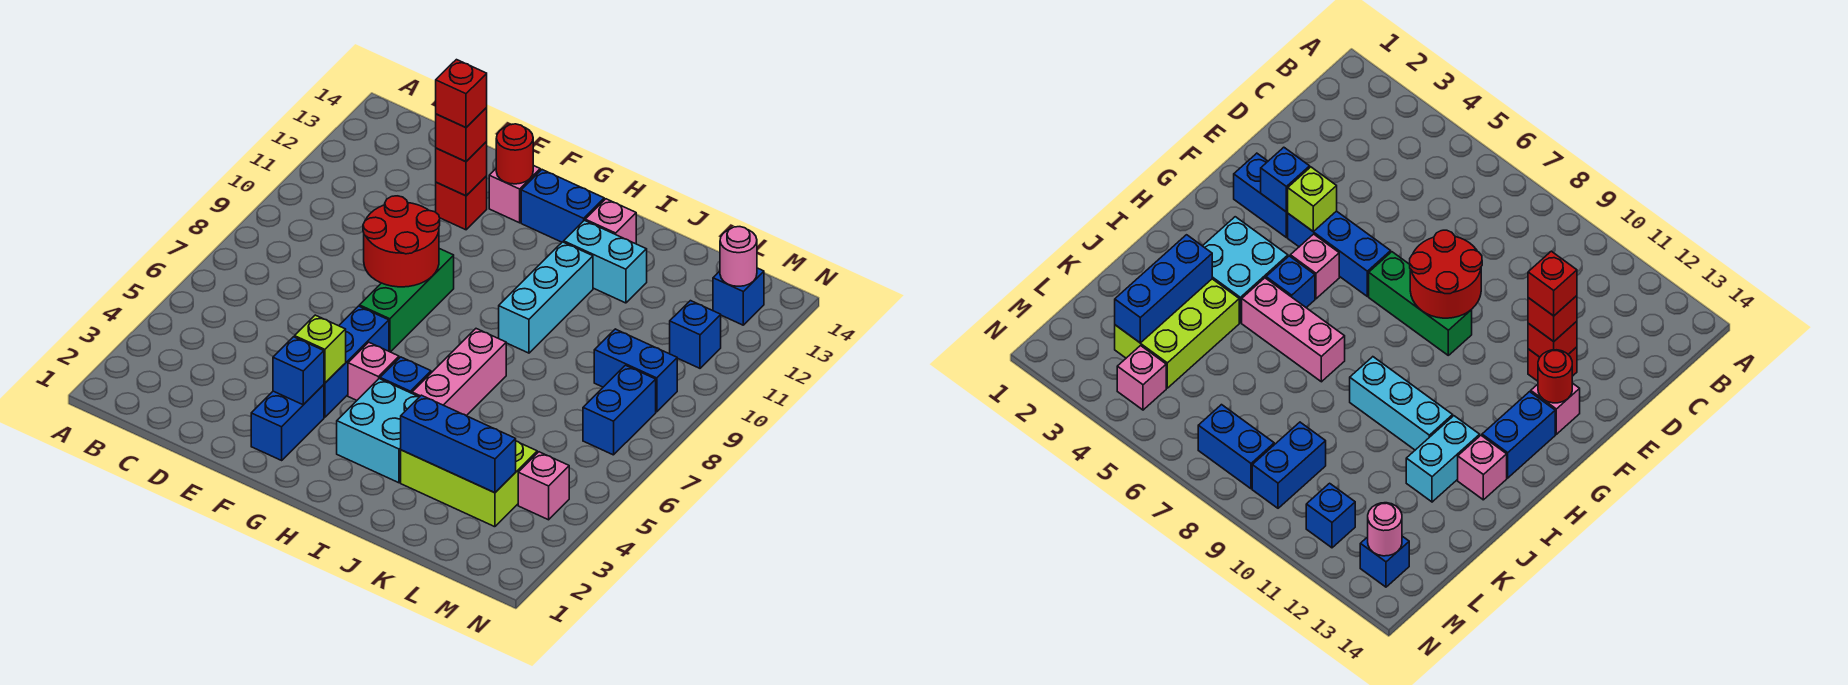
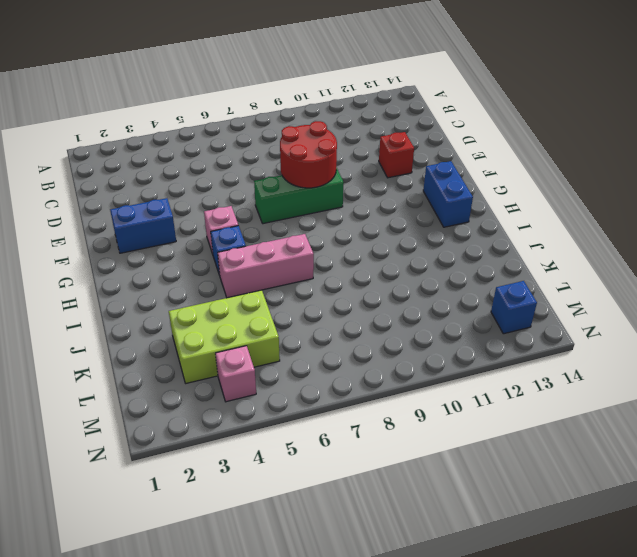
lime 2x3 brick [169,290,280,383] -> lime 2x3 brick turned to [401,441,537,527]
none -> blue 1x3 brick [324,306,389,417]
none -> pink 1x1 brick [489,166,540,223]
none -> cyan 2x2 brick [337,379,419,483]

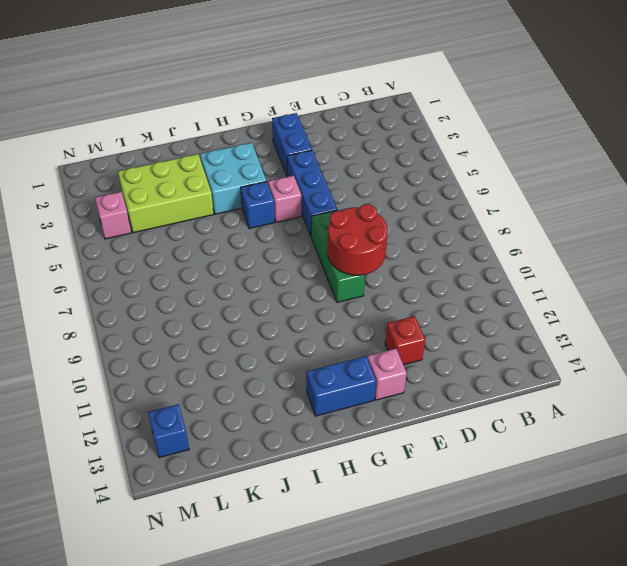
none -> pink 1x3 brick [412,329,506,416]
none -> cyan 1x3 brick [499,242,593,353]
none -> cyan 1x2 brick [564,220,647,303]

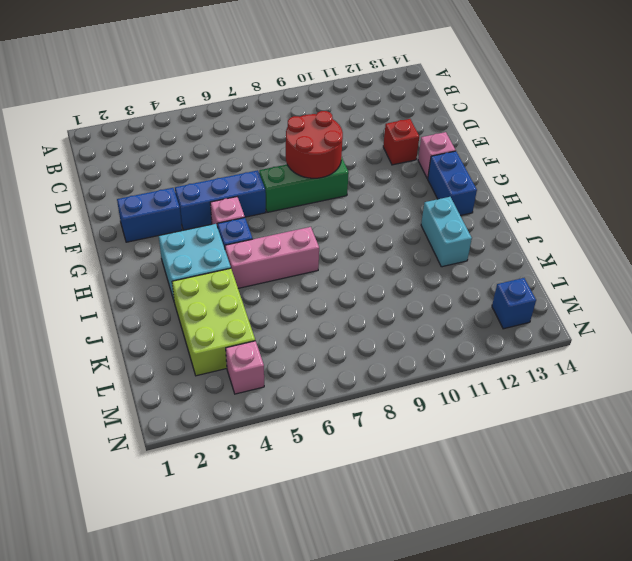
none -> cyan 1x3 brick [499,242,593,353]
none -> pink 1x1 brick [585,199,636,244]
none -> blue 1x2 brick [594,329,677,412]

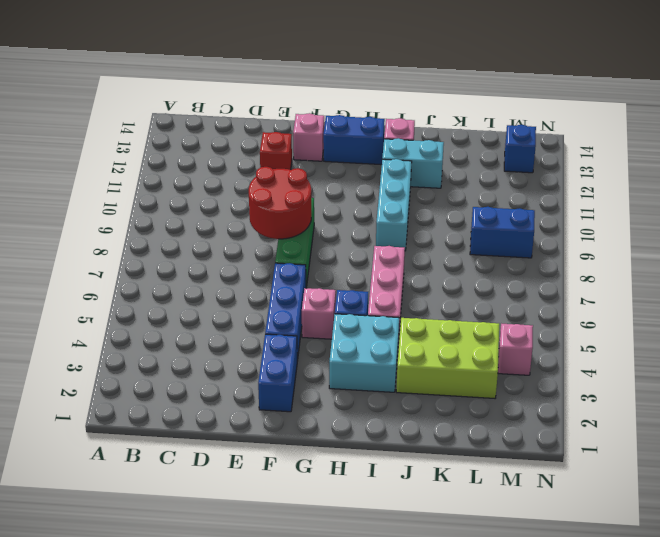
none -> blue 1x2 brick [583,365,656,455]
none -> blue 1x1 brick [670,301,721,368]
none -> red 1x1 brick [436,142,487,196]

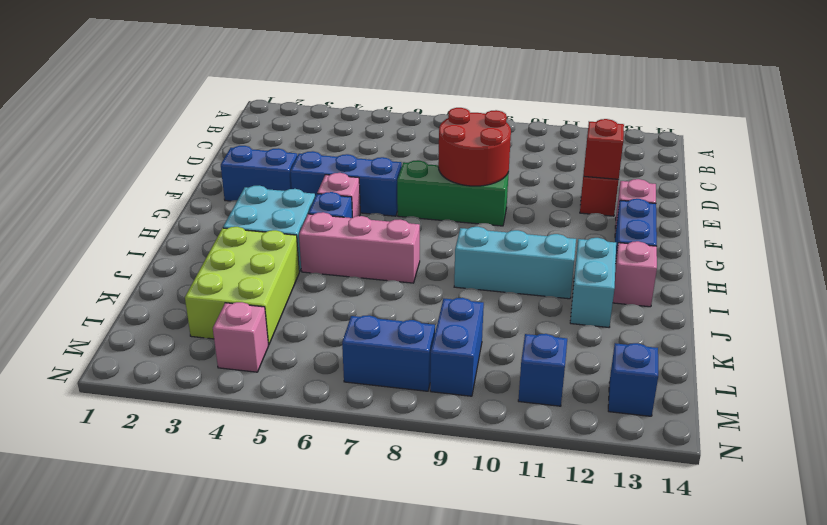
none -> blue 1x1 brick [273,337,324,405]
none -> lime 1x1 brick [295,315,346,383]
none -> red 1x1 round brick [496,124,533,184]

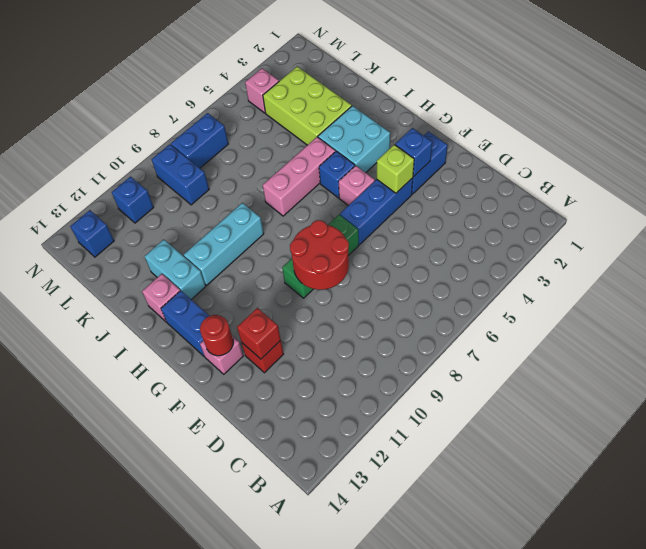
none -> blue 1x3 brick [401,395,516,493]
none -> pink 1x1 round brick [720,227,757,286]
none -> red 1x1 brick [436,108,487,162]

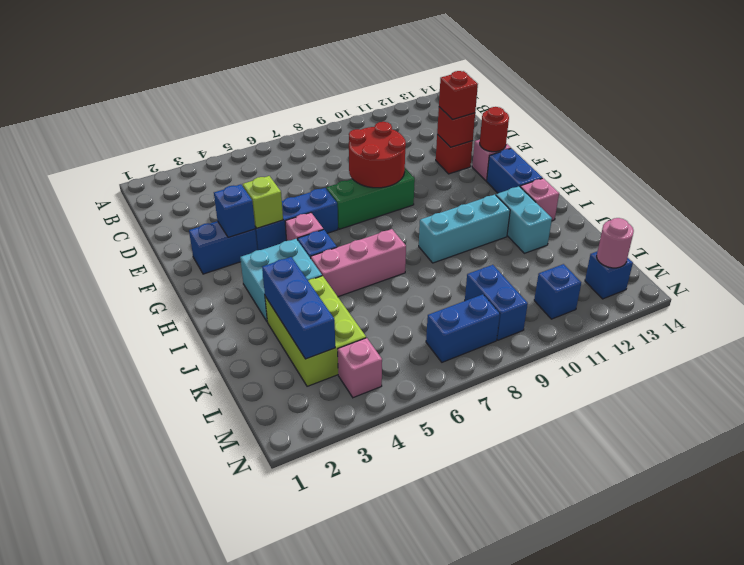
none -> red 1x1 brick [436,60,487,127]

